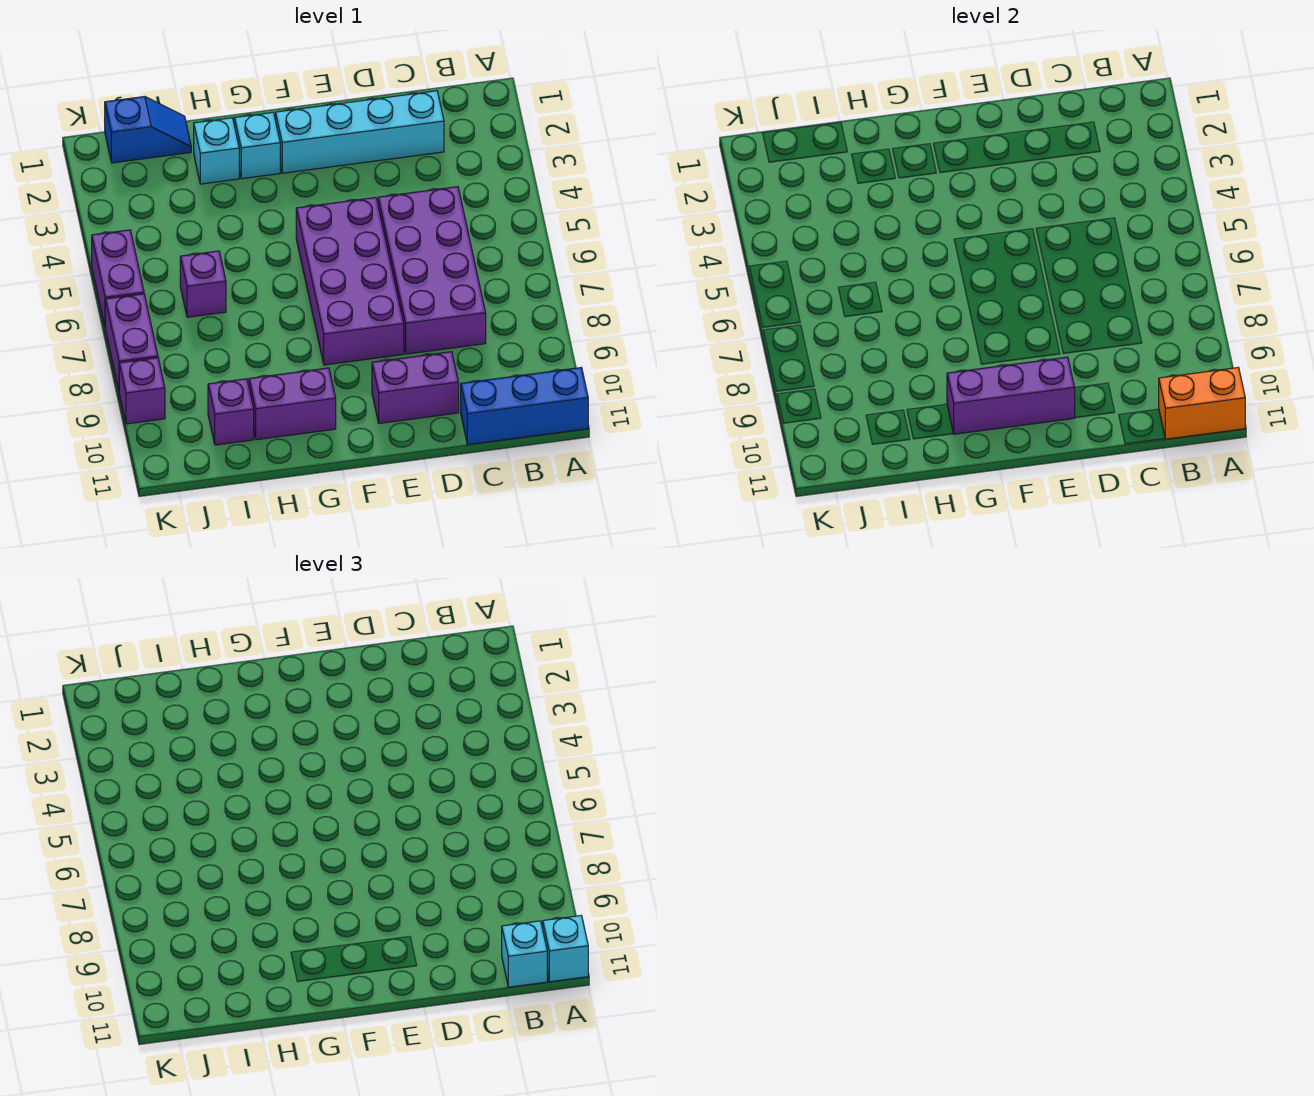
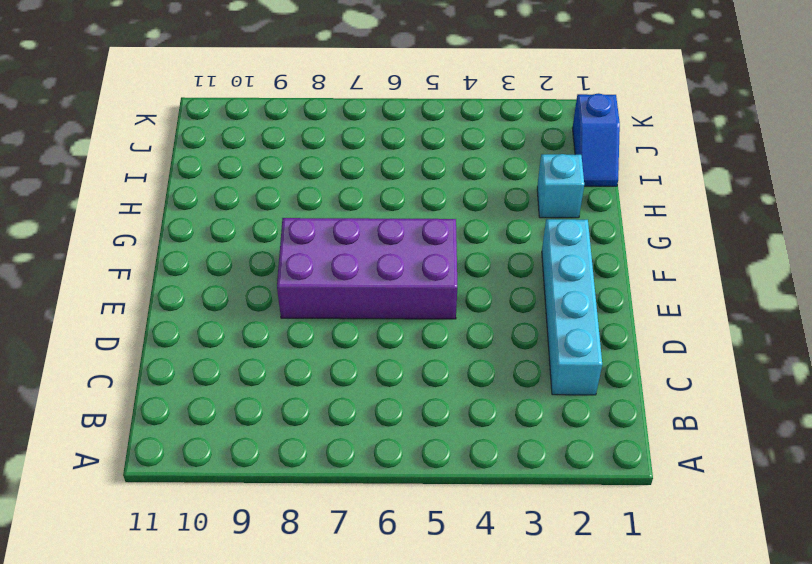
none -> blue 1x3 brick [461,368,588,445]
none -> purple 2x4 brick [378,187,486,354]
none -> purple 1x2 brick [372,352,459,423]

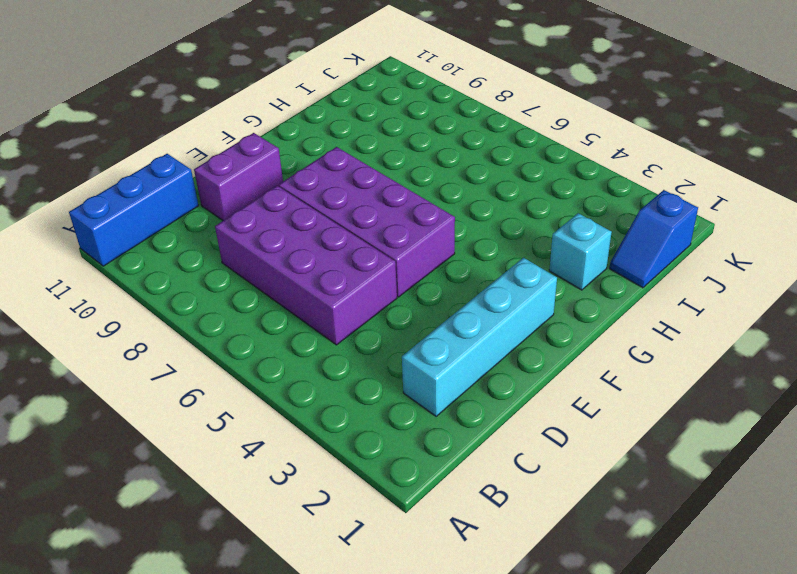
none -> cyan 1x1 brick [235,112,280,179]
none -> purple 1x2 brick [249,368,336,440]
none -> purple 1x1 brick [180,251,226,317]

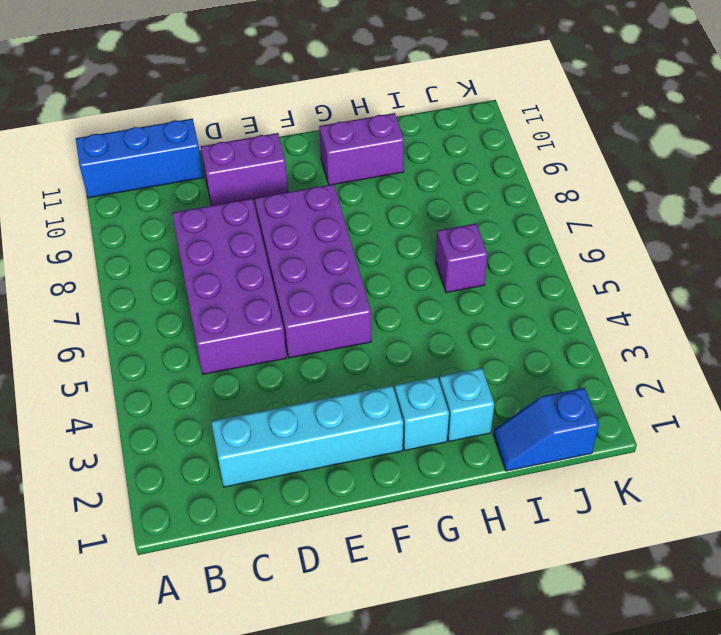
none -> purple 1x1 brick [208,379,254,445]
none -> purple 1x2 brick [92,230,144,325]
none -> purple 1x2 brick [105,294,158,390]

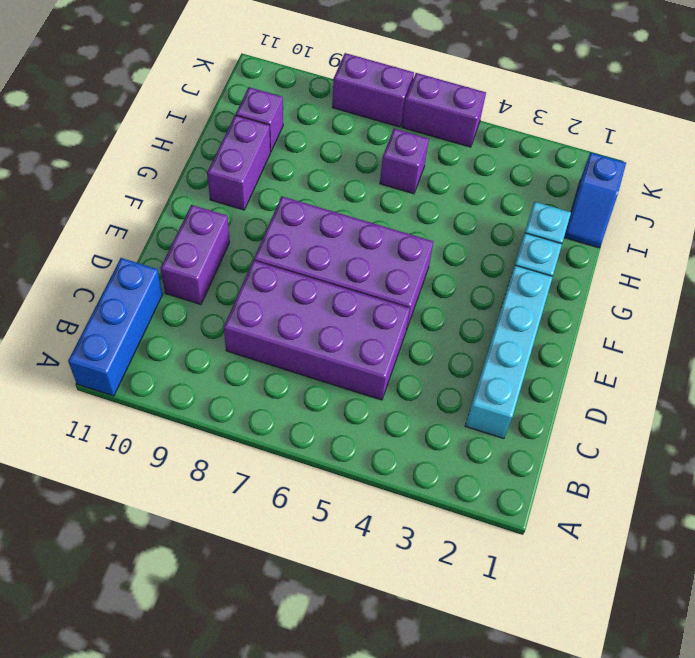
none -> purple 1x1 brick [119,358,165,424]
none -> orange 1x2 brick [1159,368,1245,439]
none -> purple 1x3 brick [947,357,1075,434]

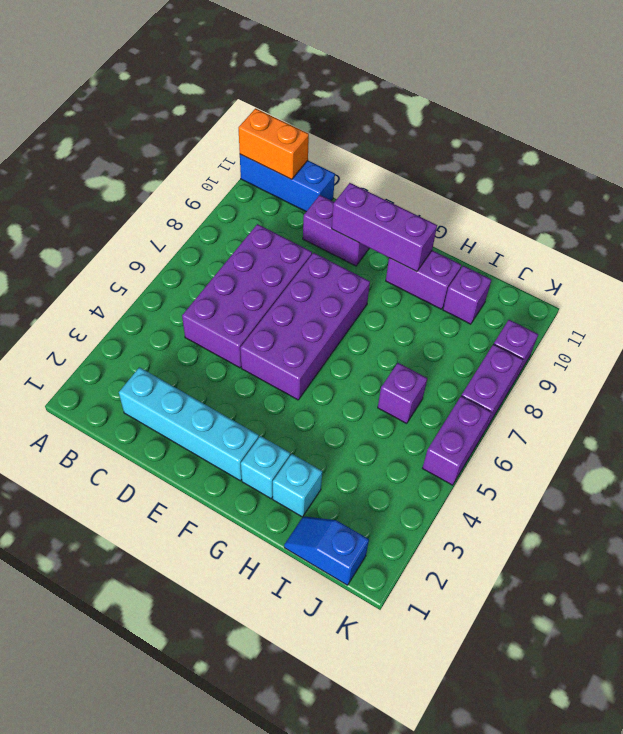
none -> cyan 1x1 brick [543,916,588,982]
none -> cyan 1x1 brick [502,921,548,987]

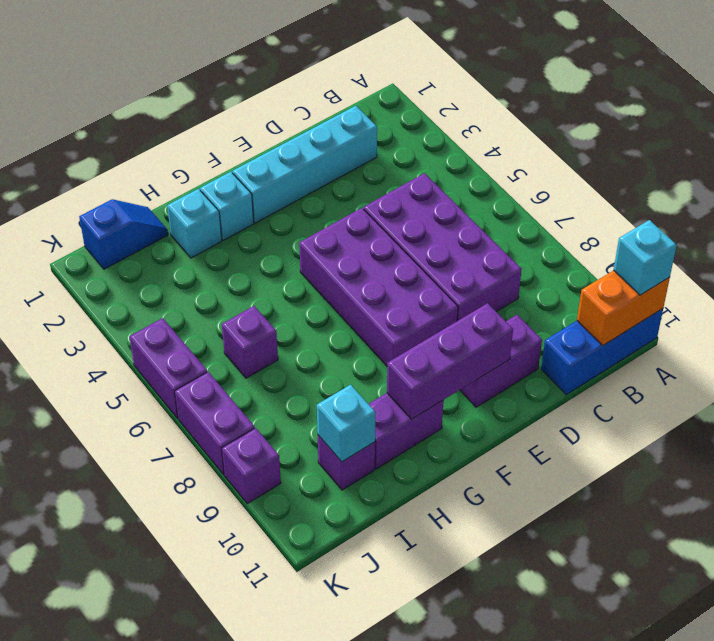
cyan 1x1 brick [317,385,376,462] -> cyan 1x1 brick moved to [502,921,548,987]

